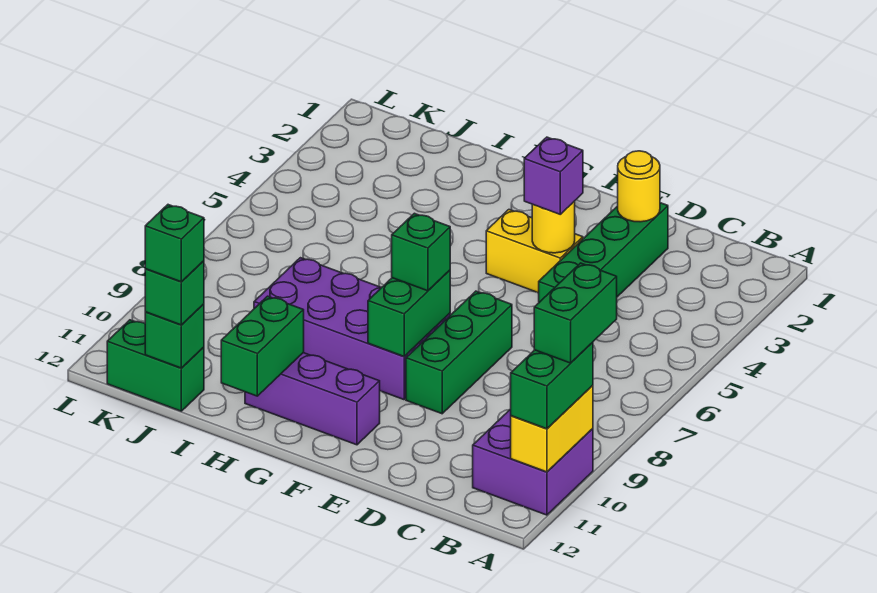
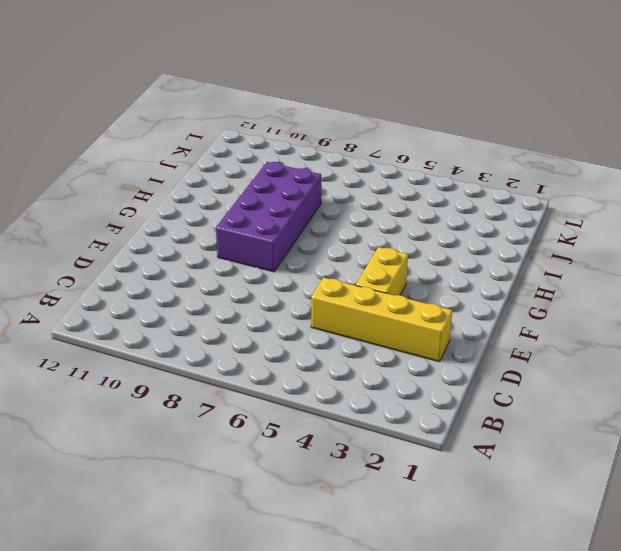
yellow 1x4 brick [311,277,452,362] -> green 1x4 brick [539,203,668,302]
none -> purple 2x2 brick [473,409,593,515]
none -> green 1x3 brick [406,291,512,414]
none -> purple 1x3 brick [245,353,380,445]

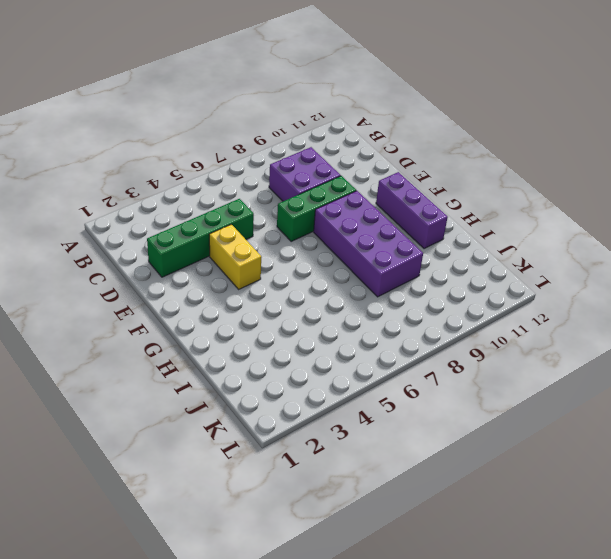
purple 2x2 brick [269,147,341,201] -> purple 2x2 brick moved to [473,409,593,515]
none -> green 1x2 brick [107,320,204,411]
none -> yellow 1x2 brick [511,385,593,472]
none -> yellow 1x1 round brick [618,151,660,222]

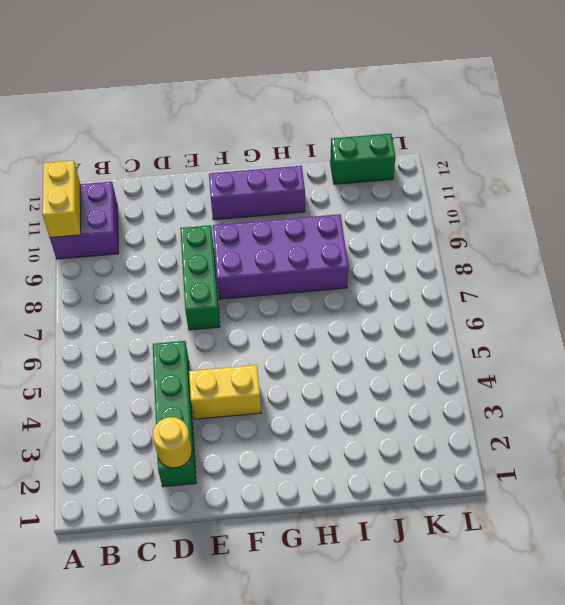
none -> yellow 1x1 round brick [532,201,575,253]
none -> green 1x2 brick [368,270,450,357]
none -> green 1x2 brick [221,296,304,396]

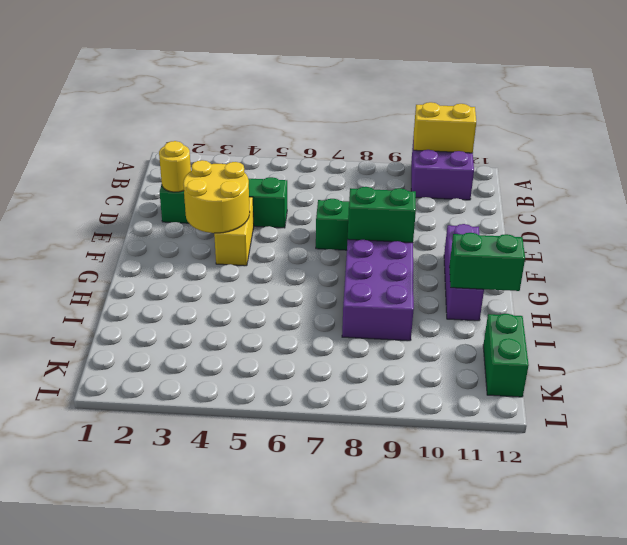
yellow 2x2 round brick [183,160,250,233] -> yellow 1x1 round brick [532,201,575,253]
none -> green 1x1 brick [145,304,204,368]
none -> green 1x2 brick [511,342,593,429]
none -> purple 1x1 brick [524,137,583,214]

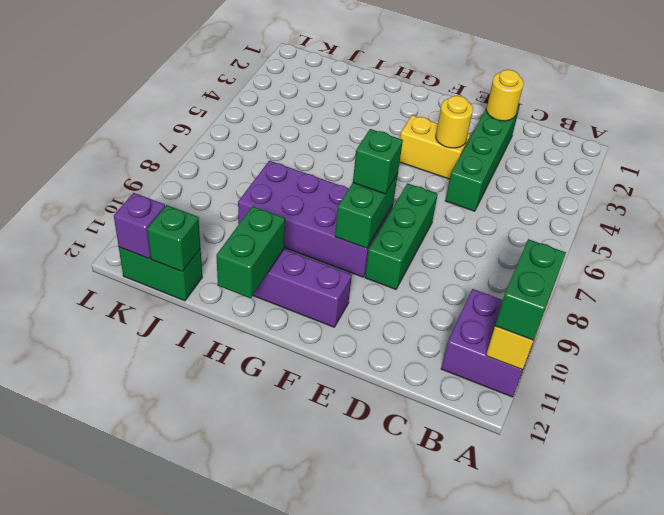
purple 1x1 brick [114,193,165,259] -> purple 1x1 brick moved to [524,137,583,214]
none -> green 1x1 brick [145,261,204,325]
none -> green 1x2 brick [534,263,617,363]
none -> green 1x1 brick [145,205,204,282]

